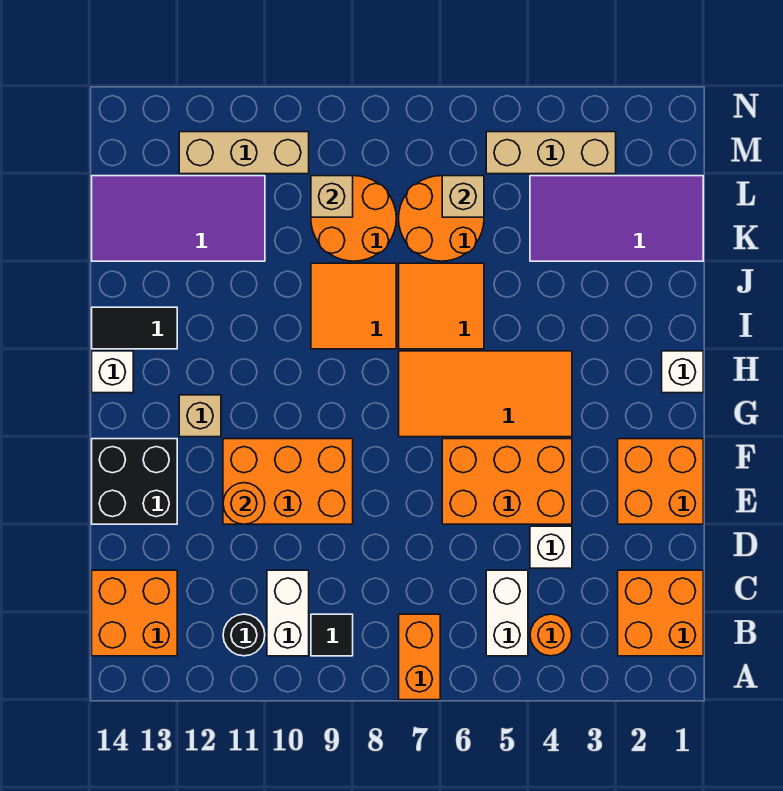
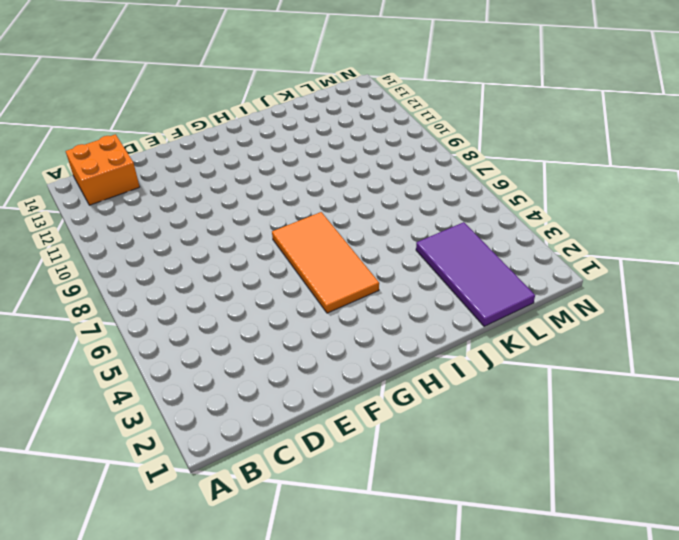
none -> orange 1x2 brick [399,614,440,700]
none -> orange 2x2 brick [618,570,703,656]
none -> orange 1x1 round brick [530,614,572,656]

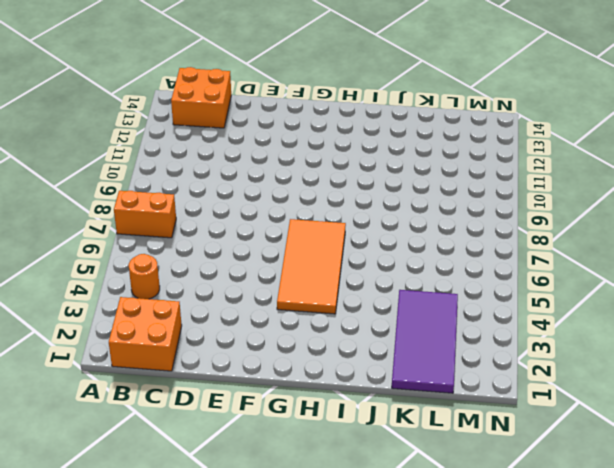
none -> white 1x2 brick [486,570,528,656]
none -> black 1x1 tile [311,614,353,656]
none -> white 1x2 brick [267,570,309,656]

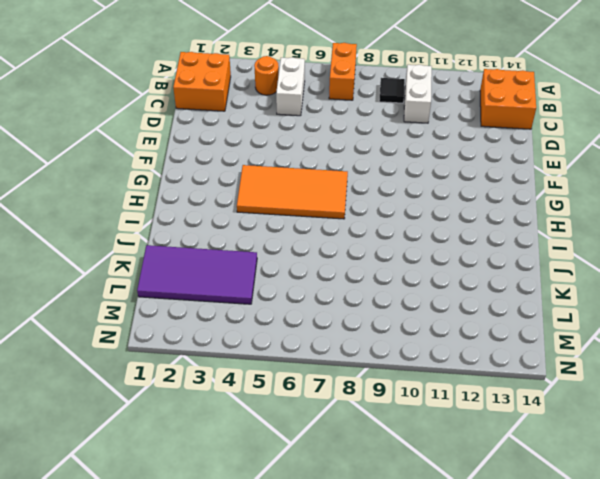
none -> black 1x1 round brick [223,614,265,656]
none -> white 1x1 brick [530,526,572,568]
none -> orange 2x2 brick [618,439,703,524]

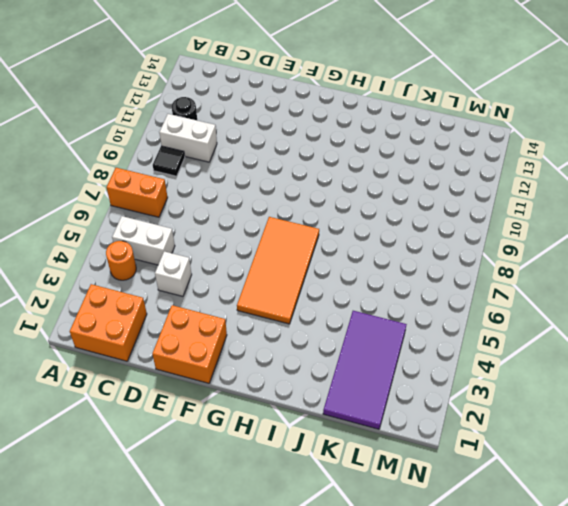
none -> orange 2x2 brick [92,570,177,656]
none -> orange 2x3 brick [442,439,572,524]
none -> orange 2x3 brick [223,439,353,524]

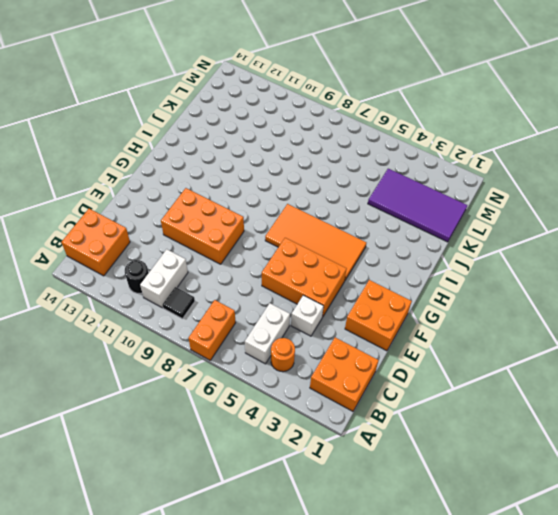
none -> black 2x2 brick [92,439,177,524]
none -> tan 1x1 brick [179,395,221,437]
none -> white 1x1 brick [662,351,703,393]

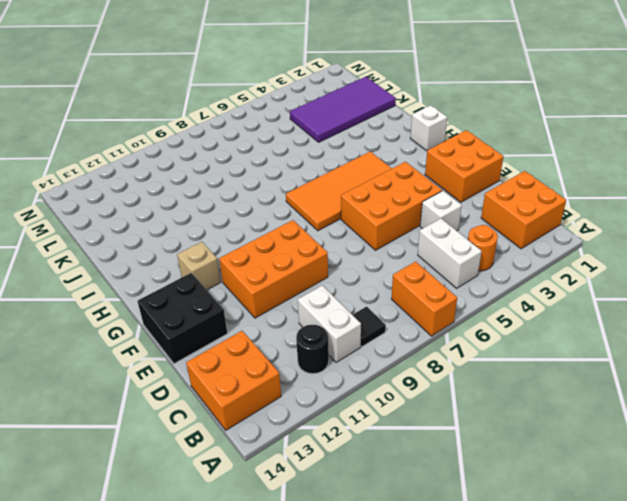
none -> white 1x1 brick [92,351,133,393]
none -> orange 2x2 tile [399,263,484,349]
none -> orange 2x2 tile [311,263,396,349]

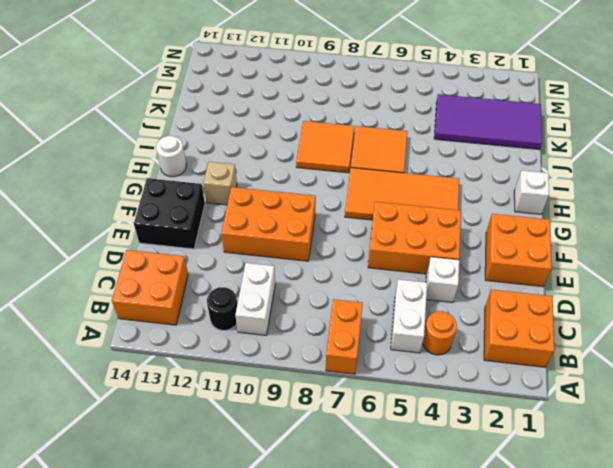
white 1x1 round brick [156,136,186,177] -> white 1x1 brick [92,351,133,393]
none -> black 1x1 tile [311,614,353,656]
none -> black 1x2 tile [92,307,177,349]
none -> orange 2x2 round brick [399,176,484,261]

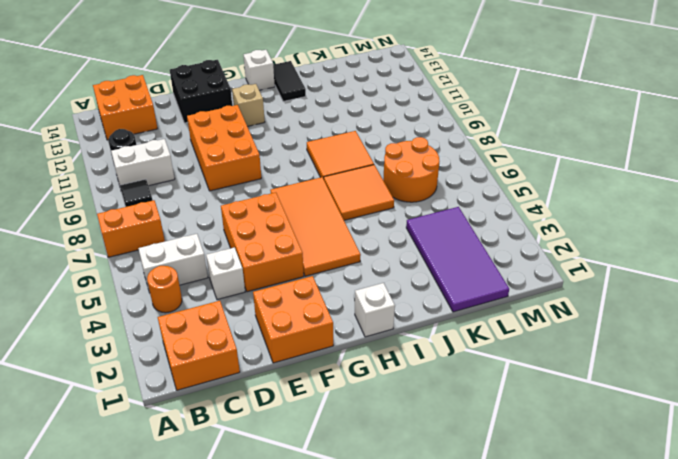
none -> orange 2x2 round brick [311,176,396,261]
none -> purple 2x4 tile [92,176,265,261]
none -> tan 1x3 brick [486,132,616,174]

